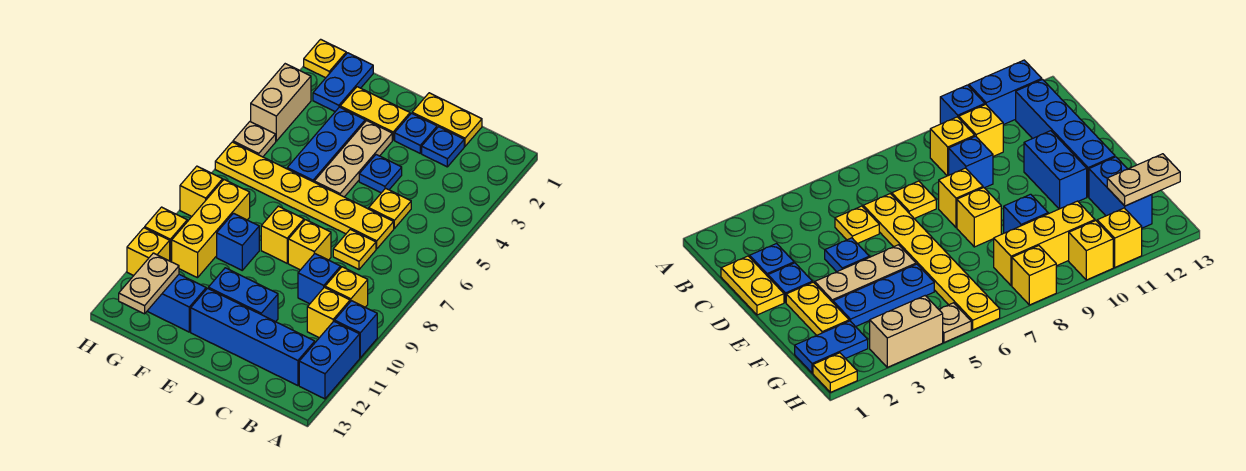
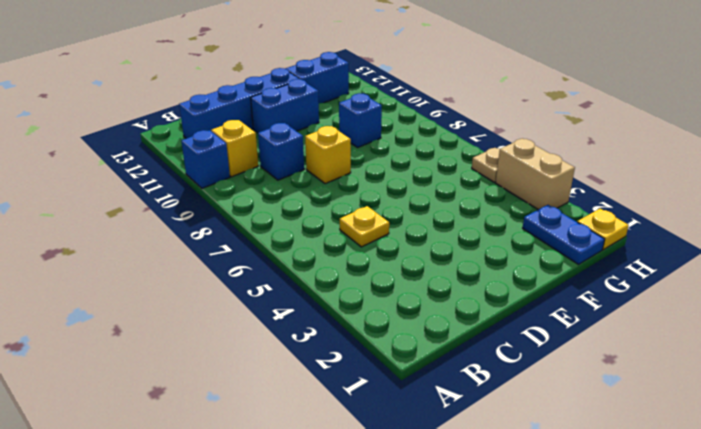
none -> blue 1x2 brick [299,321,360,399]
none -> yellow 1x1 brick [325,267,368,307]
none -> yellow 1x2 plate [412,93,482,146]
none -> blue 1x1 plate [422,127,464,167]

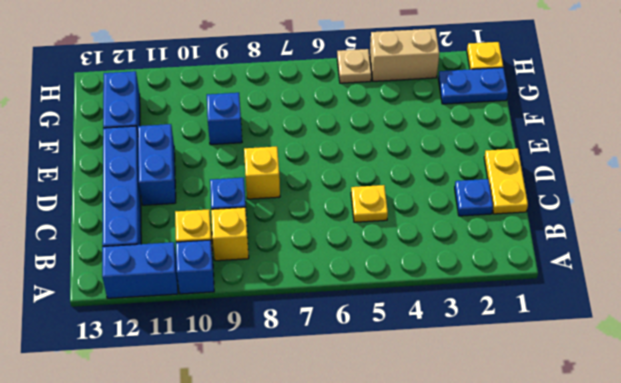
none -> yellow 1x6 plate [215,142,394,249]
none -> yellow 1x1 plate [333,229,376,269]
none -> blue 1x1 plate [395,113,437,153]
none -> blue 1x1 plate [359,155,402,193]

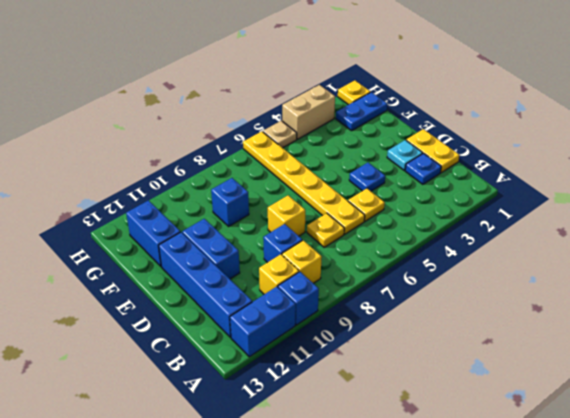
cyan 1x1 plate [387,140,423,170] -> blue 1x1 plate [395,113,437,153]
none -> yellow 1x2 plate [340,87,410,140]
none -> tan 1x3 plate [314,121,392,197]
none -> yellow 1x1 brick [261,206,304,263]
none -> blue 1x3 plate [287,107,365,182]

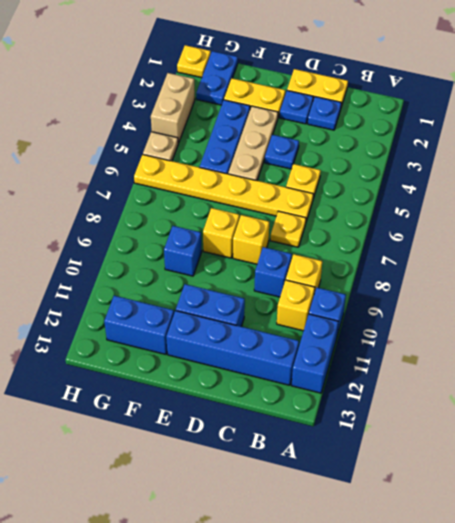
none -> yellow 1x3 brick [172,180,250,278]
none -> yellow 1x1 brick [180,166,223,216]
none -> yellow 1x1 brick [145,207,187,262]
none -> yellow 1x1 brick [127,228,170,276]

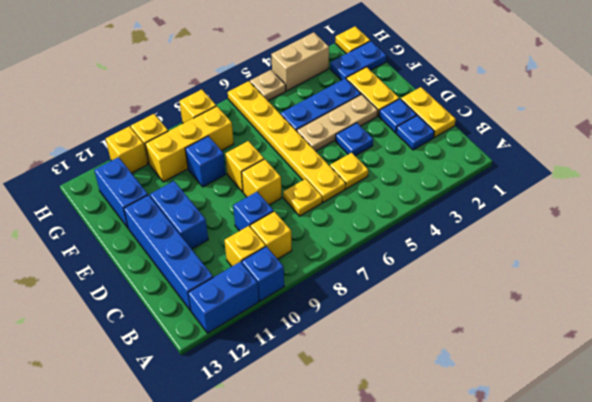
none -> tan 1x2 plate [119,253,179,314]

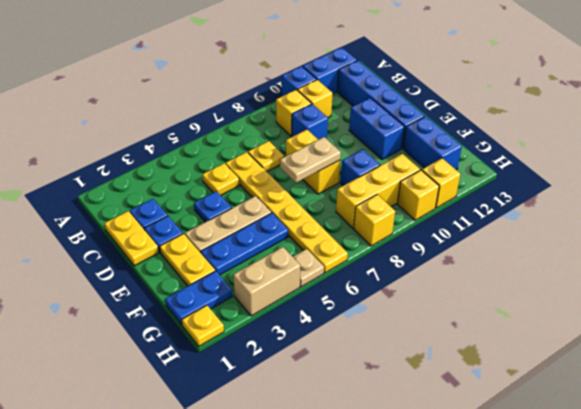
tan 1x2 plate [280,137,341,183] -> tan 1x2 plate moved to [119,253,179,314]

